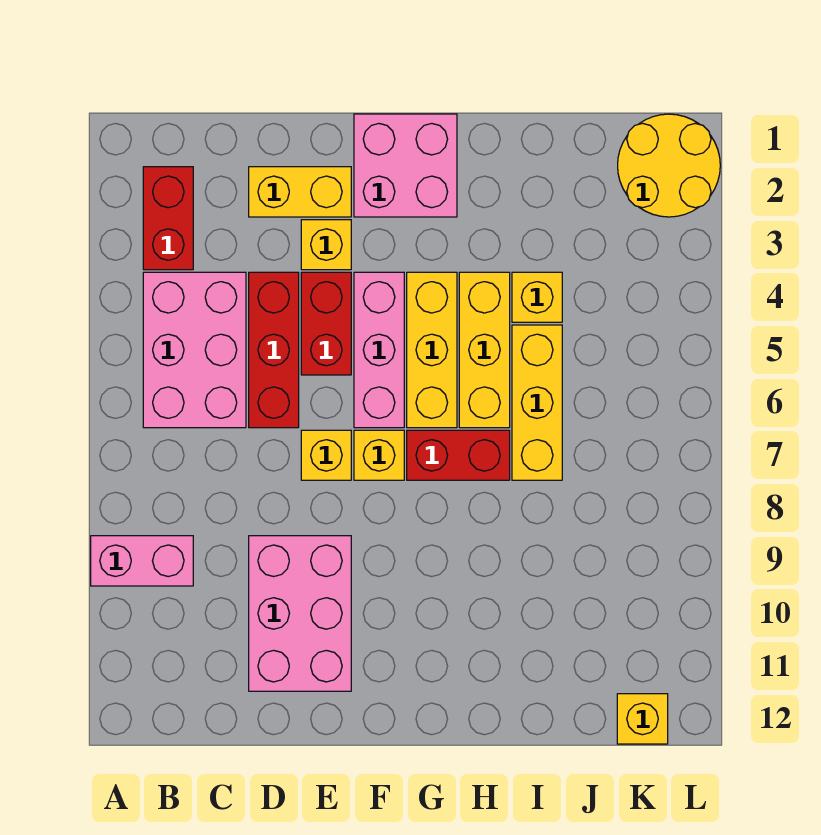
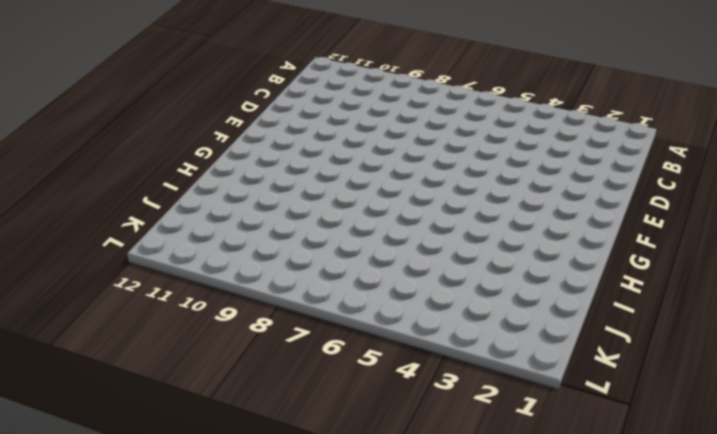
none -> pink 1x2 brick [91,536,193,586]
none -> red 1x2 brick [143,167,193,270]
none -> pink 2x3 brick [143,272,246,428]

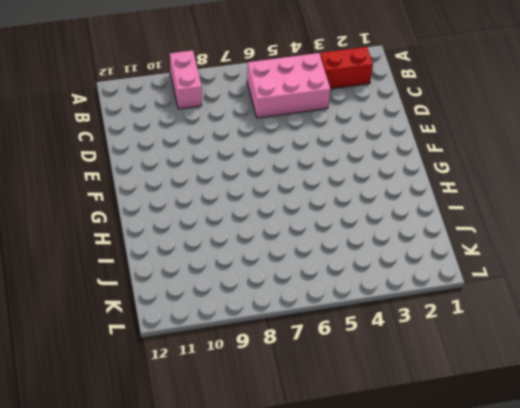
none -> yellow 1x2 brick [249,167,351,217]
none -> red 1x3 brick [249,272,299,428]
none -> pink 2x3 brick [249,536,351,691]

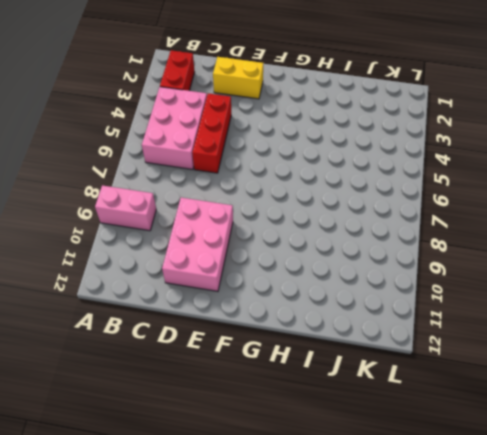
none -> yellow 1x1 brick [301,220,351,270]
none -> red 1x2 brick [301,272,351,375]
none -> yellow 1x1 brick [301,430,351,480]

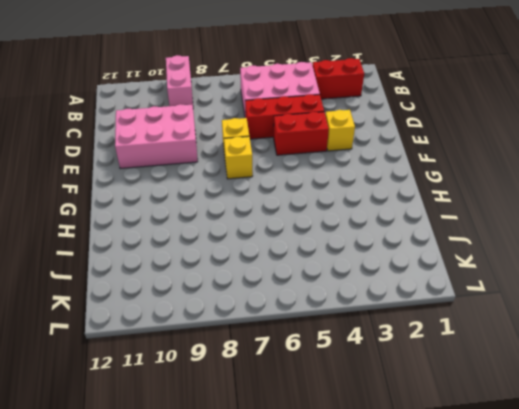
none -> yellow 1x2 brick [249,167,351,217]
none -> pink 2x2 brick [354,114,457,217]
none -> pink 1x3 brick [354,272,404,428]

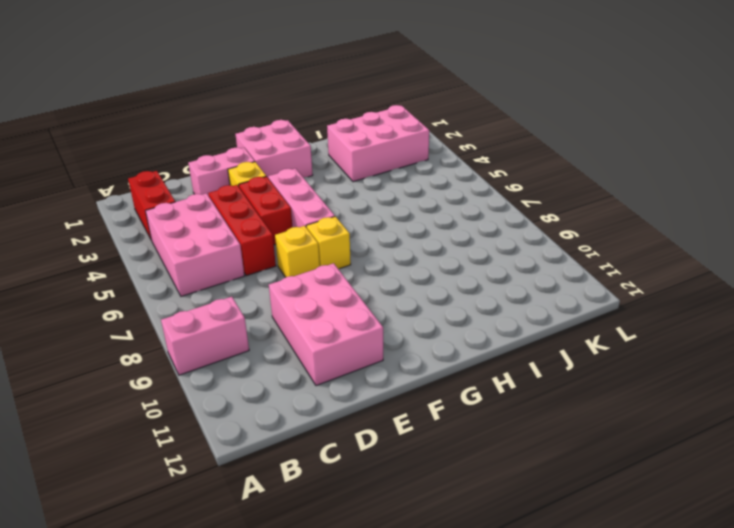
pink 1x2 brick [188,148,255,196] -> yellow 1x2 brick [249,167,351,217]
pink 2x3 brick [327,105,429,182] -> yellow 2x2 round brick [618,114,720,217]
none -> yellow 1x3 brick [407,272,457,428]
none -> red 1x2 brick [407,430,510,480]
none -> yellow 1x3 brick [459,272,510,428]

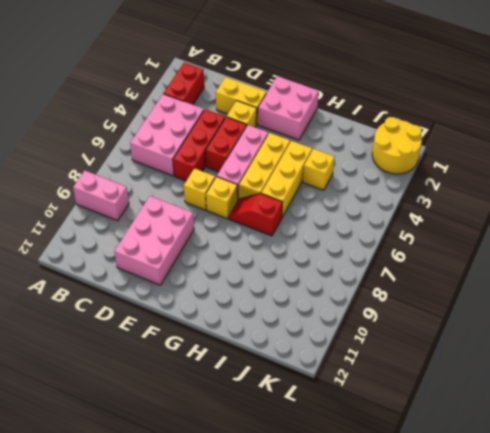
red 1x2 slope [229,193,282,236] -> red 1x2 brick [407,430,510,480]
none -> yellow 1x3 brick [512,325,562,480]
none -> yellow 1x1 brick [617,694,668,744]

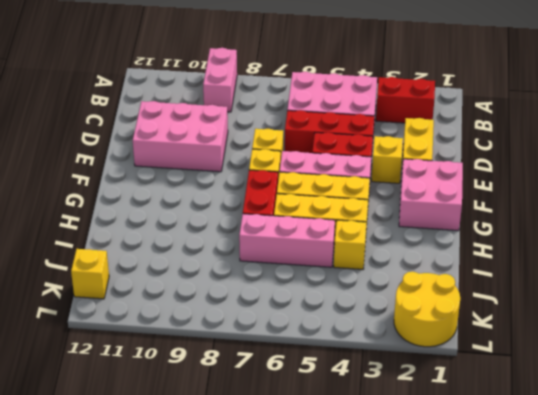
pink 1x3 brick [239,214,335,267] -> yellow 1x3 brick [512,325,562,480]

